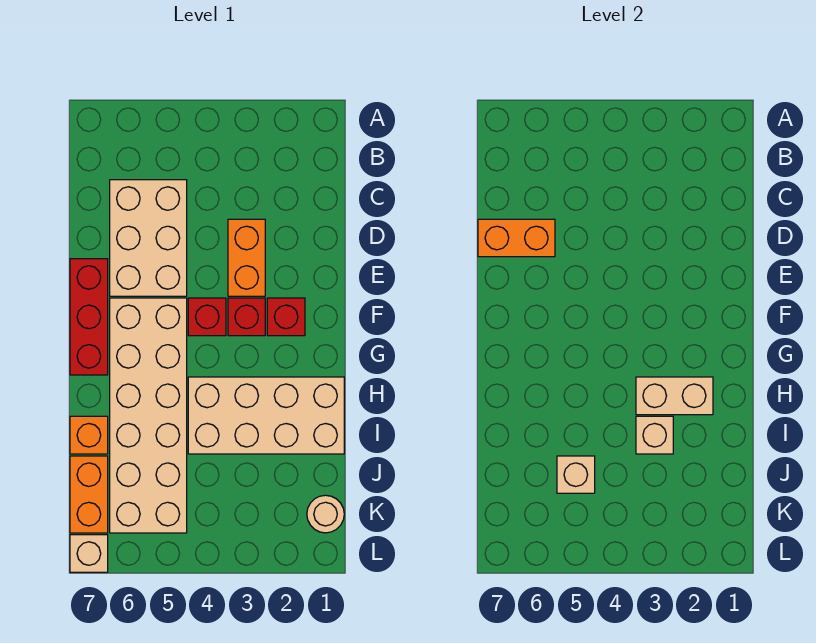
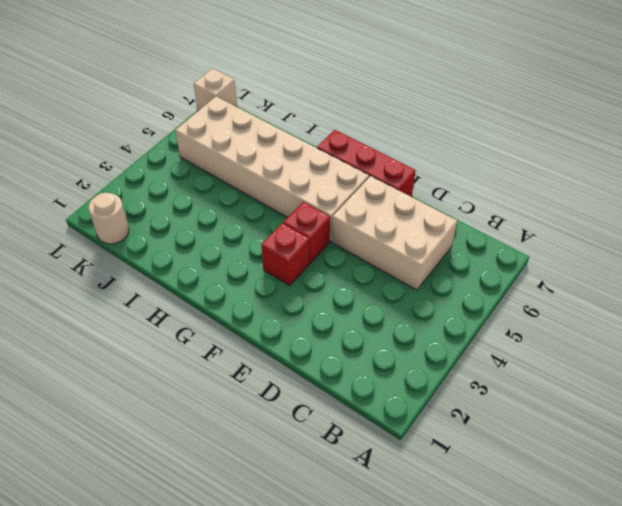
none -> orange 1x2 brick [228,219,265,296]
none -> red 1x1 brick [267,298,305,336]
none -> tan 2x4 brick [188,377,344,454]

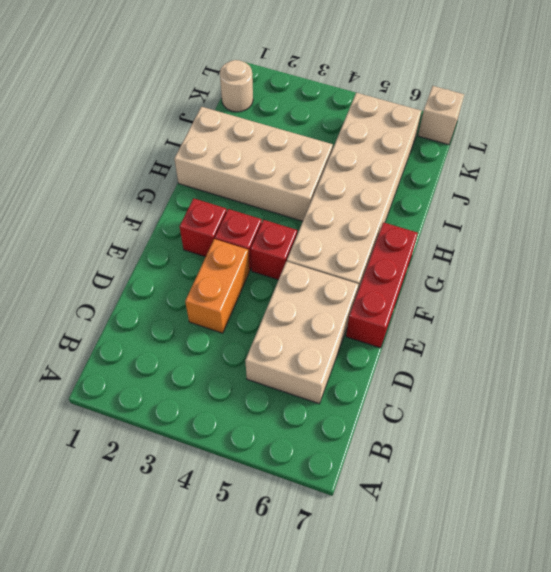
none -> orange 1x1 brick [70,416,108,454]
none -> orange 1x2 brick [70,456,108,533]
none -> orange 1x2 brick [478,219,555,257]

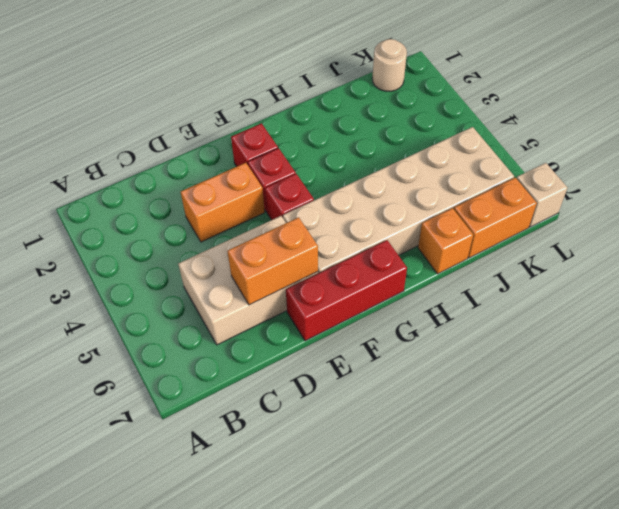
orange 1x2 brick [228,217,318,305] -> orange 1x2 brick turned to [478,219,555,257]
none -> tan 2x4 brick [188,377,344,454]
none -> tan 1x2 brick [636,377,713,415]
none -> tan 1x1 brick [636,416,673,454]

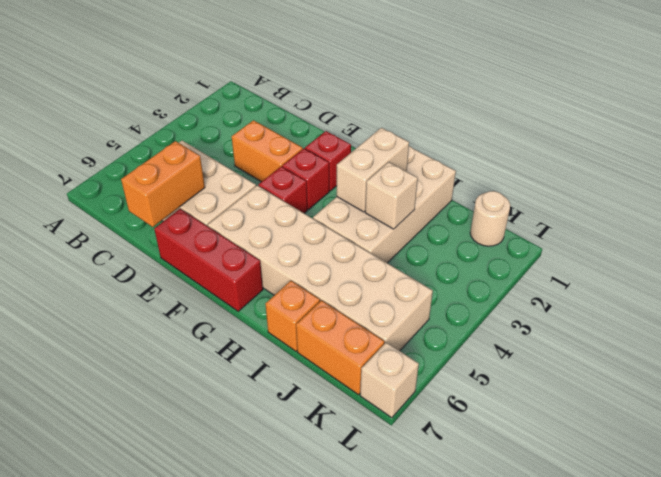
none -> tan 1x1 brick [557,456,595,493]

